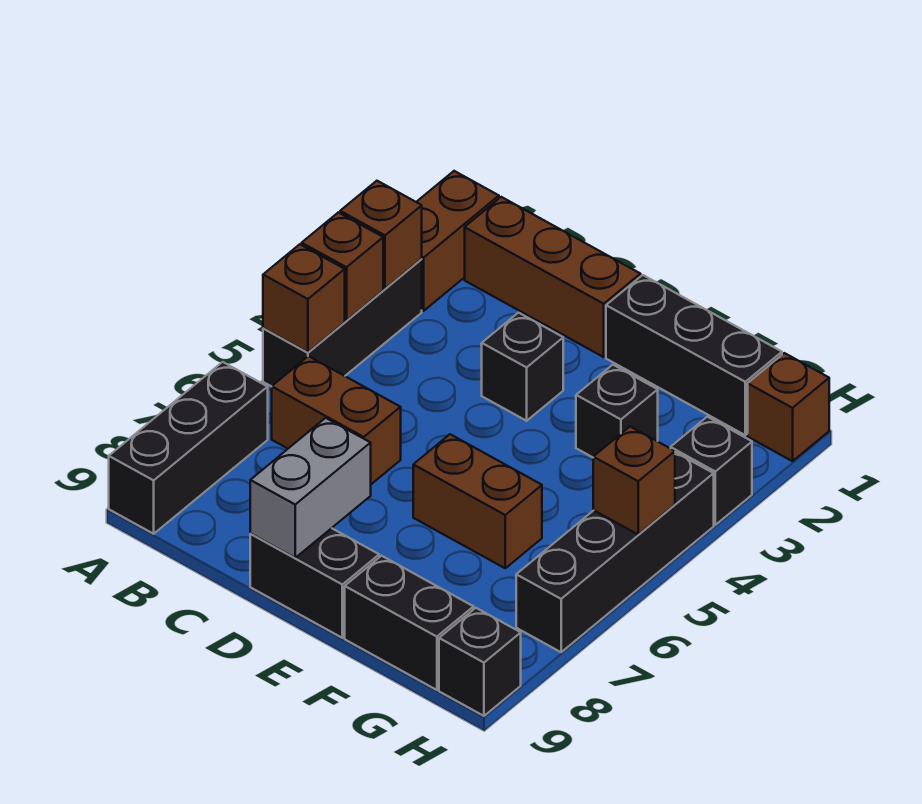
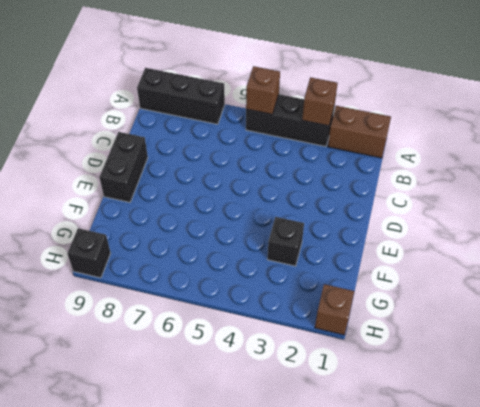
none -> brown 1x3 brick [465,197,641,357]
none -> brown 1x2 brick [272,356,401,484]
none -> black 1x1 brick [482,313,563,421]

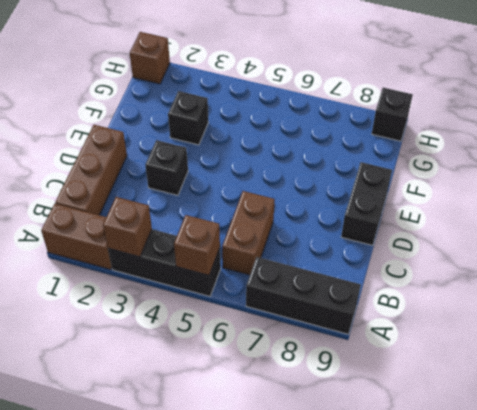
none -> black 1x3 brick [606,275,782,435]
none -> brown 1x2 brick [413,434,542,568]
none -> black 1x2 brick [345,556,474,690]

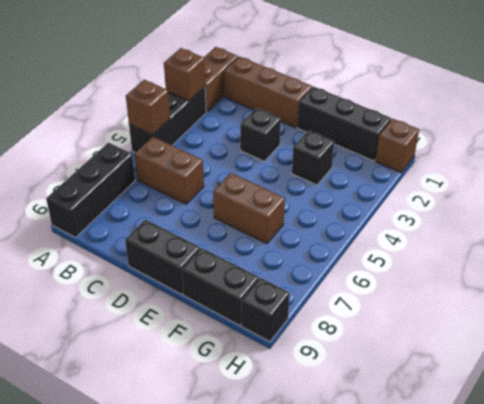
none -> black 1x1 brick [671,417,752,525]
none -> black 1x4 brick [516,452,714,652]
none -> brown 1x1 brick [302,212,383,321]

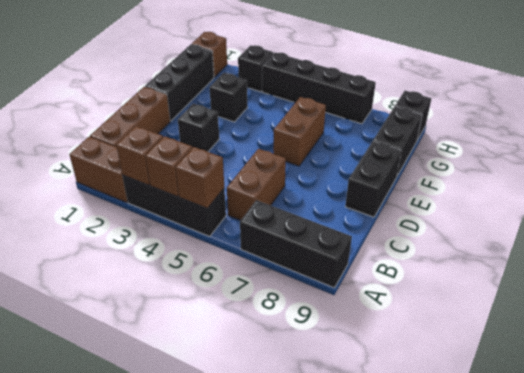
none -> grey 1x2 brick [250,418,371,558]
none -> brown 1x1 brick [593,427,675,534]

